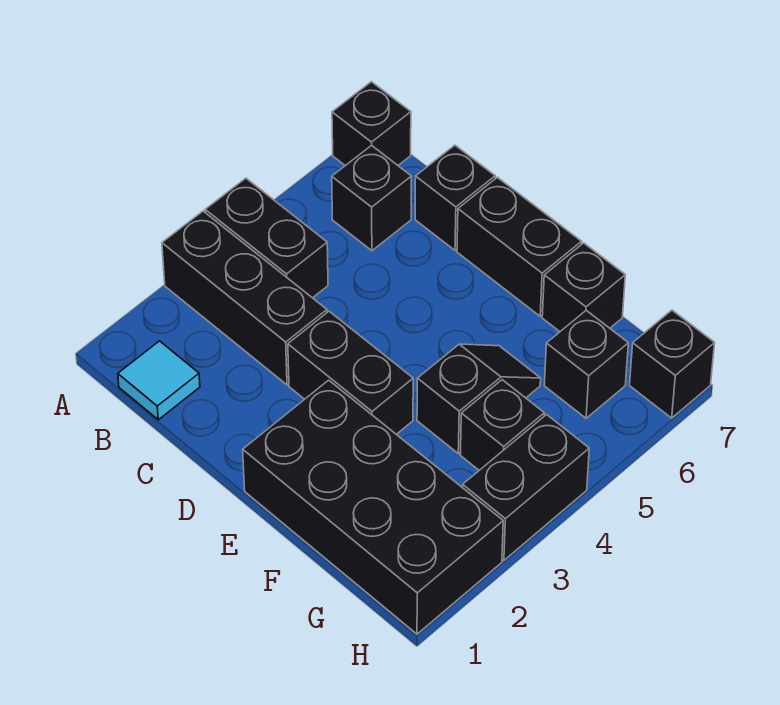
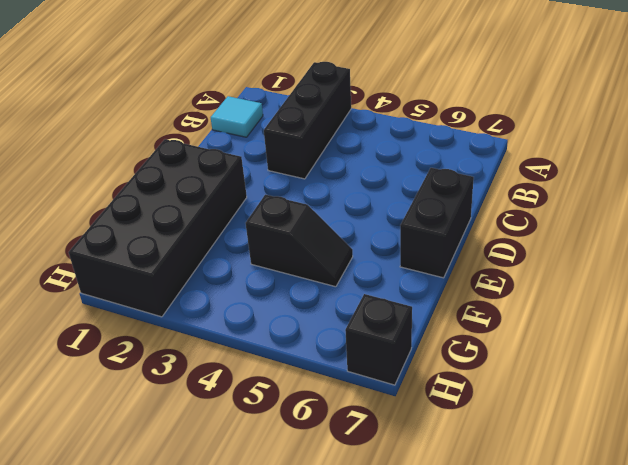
none -> black 1x2 brick [205,178,328,298]
none -> black 1x1 brick [332,82,411,166]
none -> black 1x1 brick [332,145,412,251]

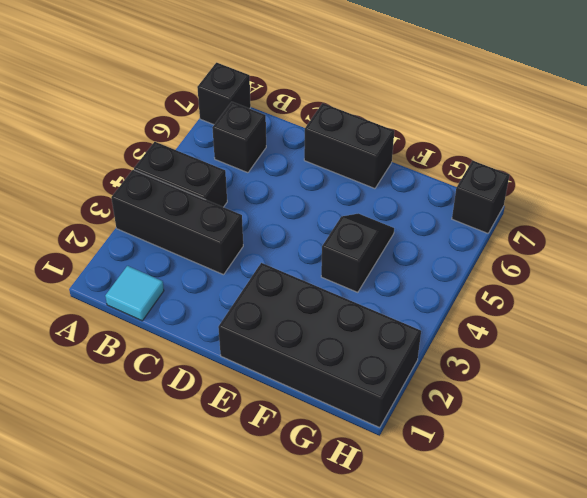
none -> black 1x1 brick [415,145,495,250]
none -> black 1x2 brick [288,311,413,434]
none -> black 1x1 brick [542,243,625,332]

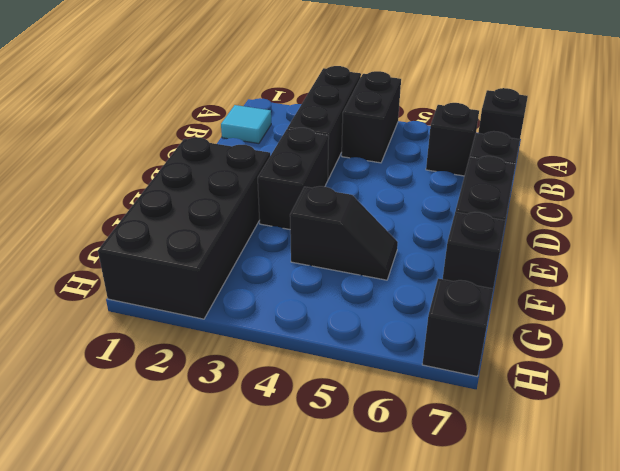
none -> black 1x1 brick [460,380,544,470]
none -> black 1x1 brick [544,310,628,418]
none -> black 1x2 brick [463,415,589,560]

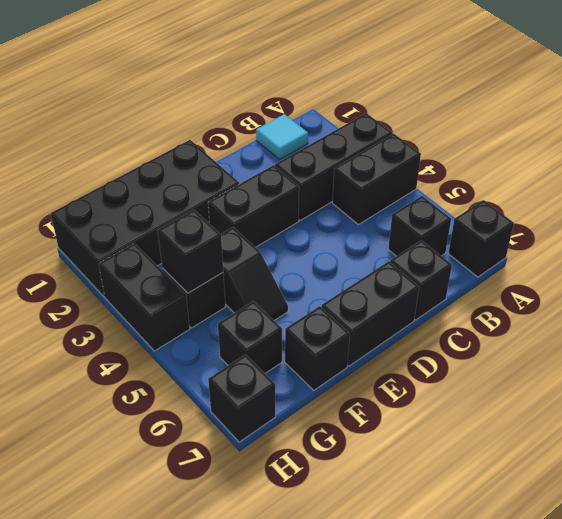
black 1x1 brick [158,210,223,293] -> none

